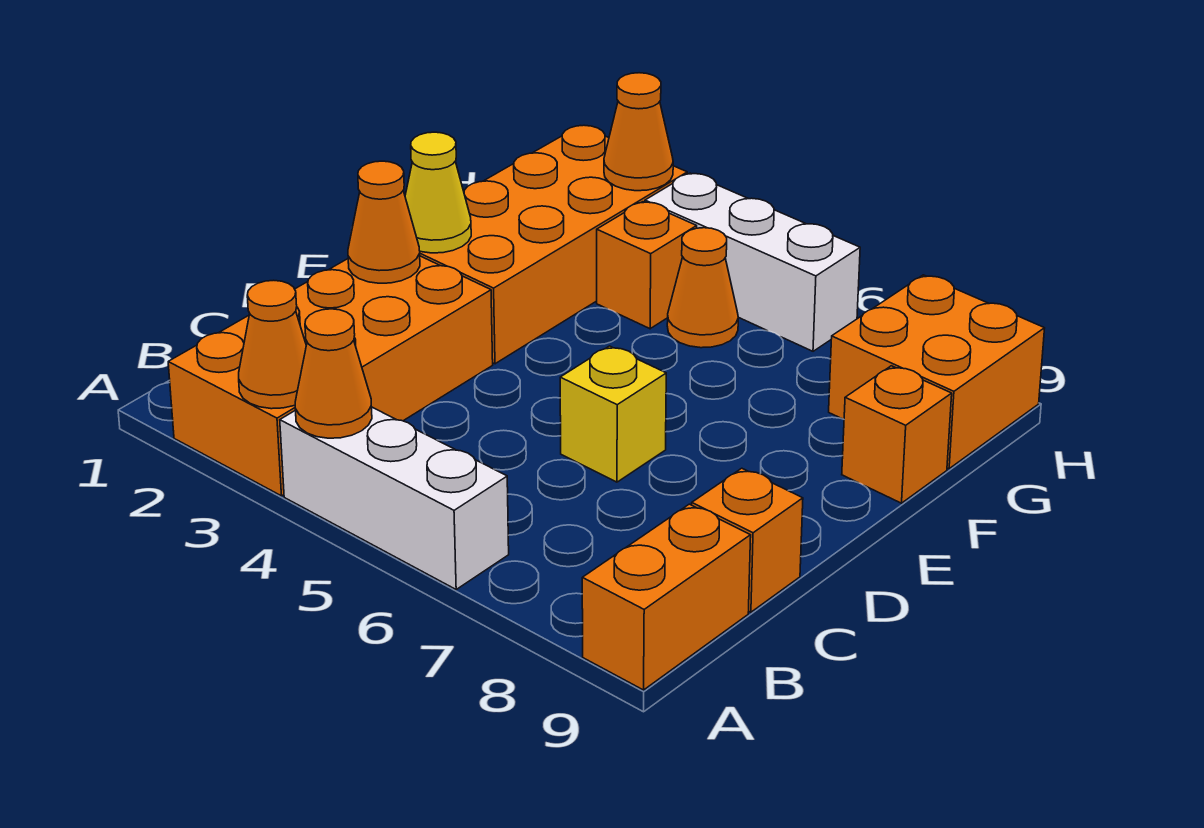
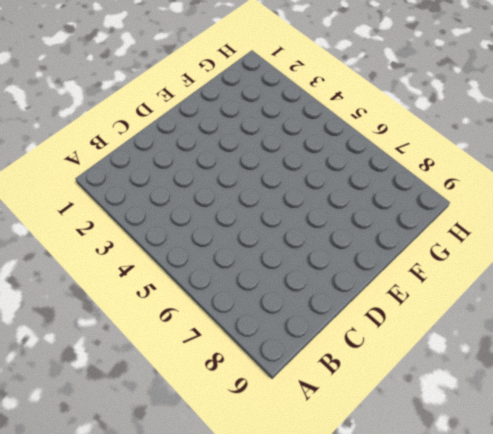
none -> orange 2x4 brick [168,256,493,496]
none -> white 1x3 brick [280,407,509,589]
none -> orange 1x2 brick [582,504,751,690]

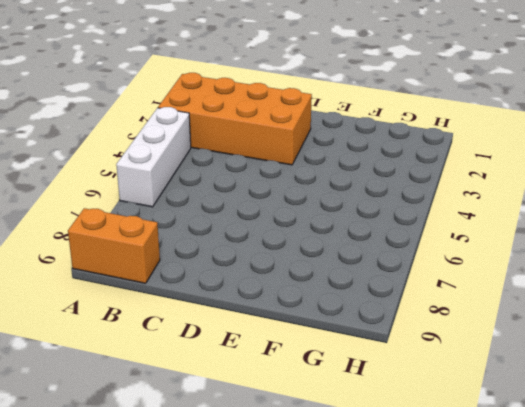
none -> orange 1x1 brick [692,468,803,612]
none -> yellow 1x1 brick [560,346,666,482]
none -> orange 2x4 brick [420,125,687,364]

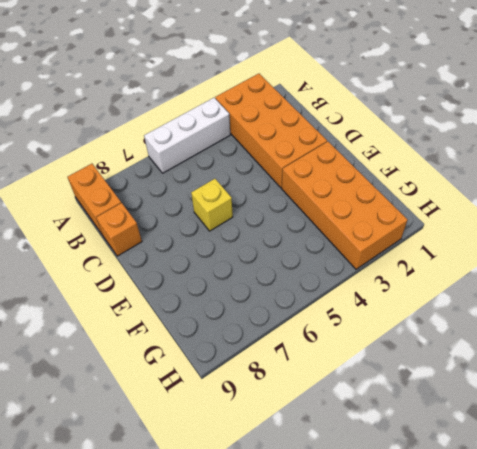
none -> orange 1x1 brick [842,366,952,503]
none -> orange 1x1 brick [597,202,697,329]
none -> orange 1x1 cone [667,228,738,348]

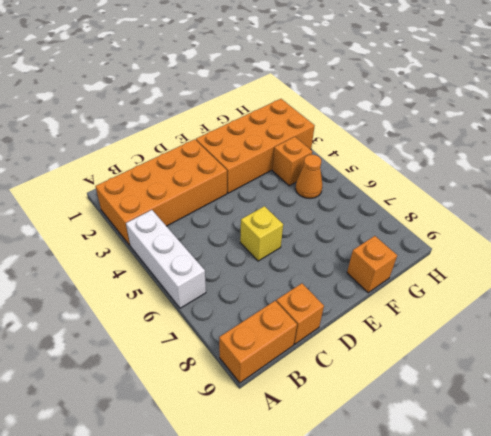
none -> orange 2x2 brick [829,275,1045,469]
none -> white 1x3 brick [645,173,860,351]
none -> orange 1x1 cone [239,280,306,409]

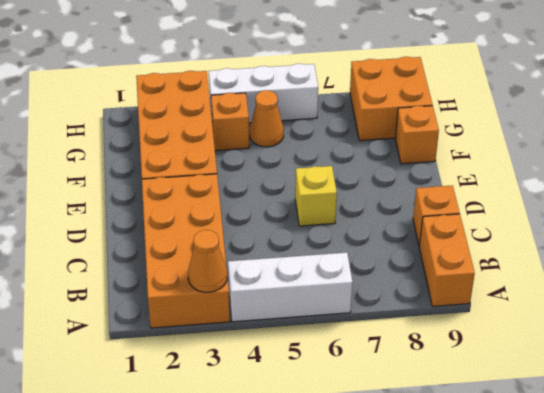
none -> orange 1x1 cone [295,309,372,438]
none -> orange 1x1 cone [348,161,420,283]
none -> yellow 1x1 cone [405,132,471,253]

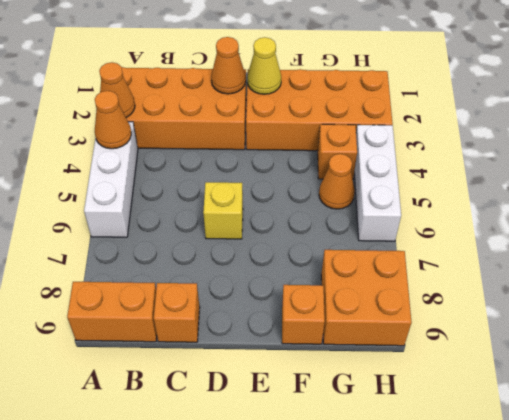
none -> orange 1x1 cone [604,73,673,191]

